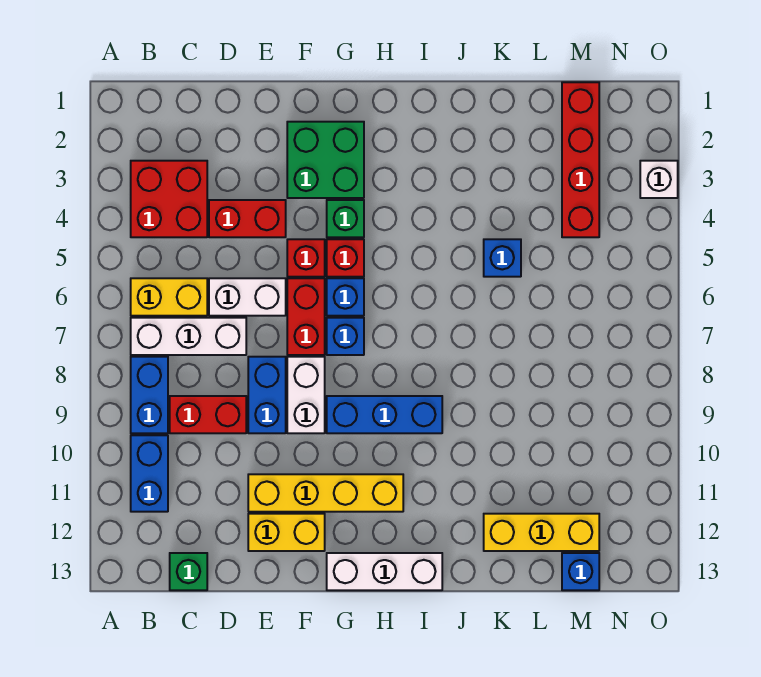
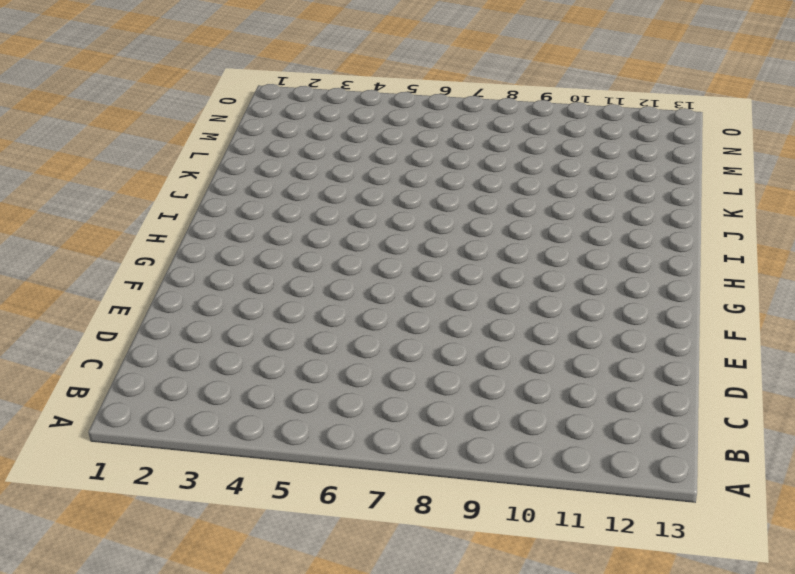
none -> red 2x2 brick [131,161,207,237]
none -> yellow 1x2 brick [131,278,207,316]
none -> white 1x3 brick [131,318,246,355]

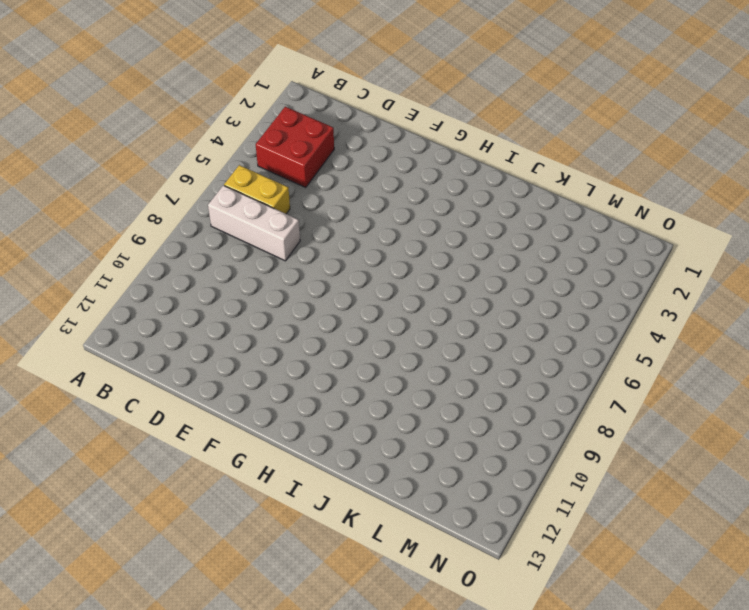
none -> blue 1x2 brick [131,357,168,433]
none -> blue 1x2 brick [131,435,168,512]
none -> red 1x2 brick [170,396,246,433]

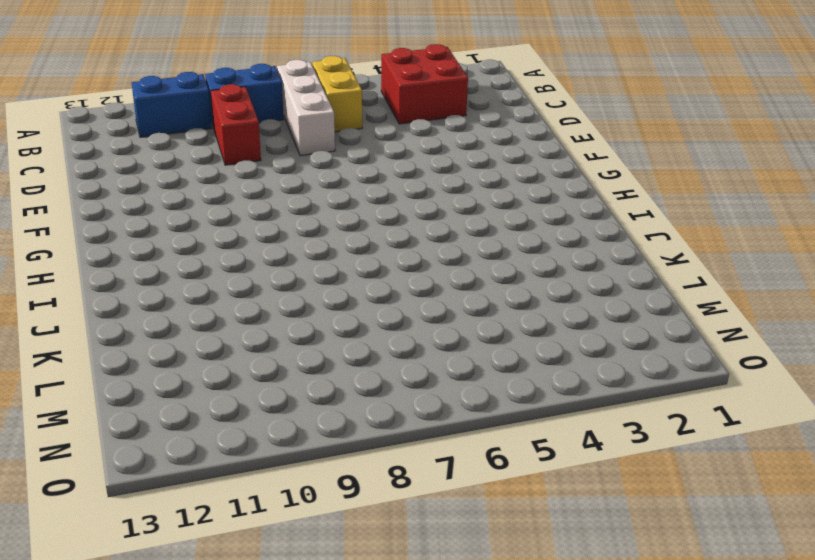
none -> green 1x1 brick [170,553,207,590]
none -> red 1x2 brick [209,200,286,237]
none -> white 1x2 brick [209,278,286,316]

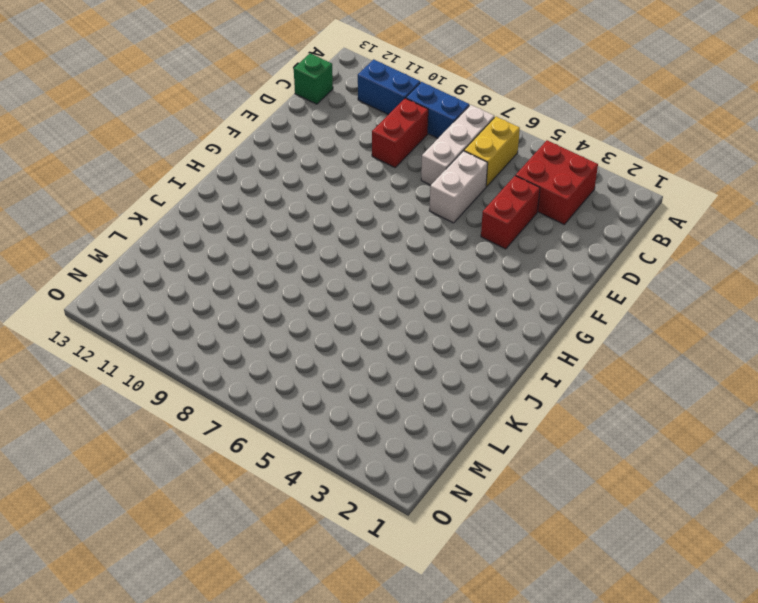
none -> blue 1x2 brick [248,357,286,433]
none -> yellow 1x4 brick [248,474,403,512]
none -> yellow 1x2 brick [248,514,325,551]

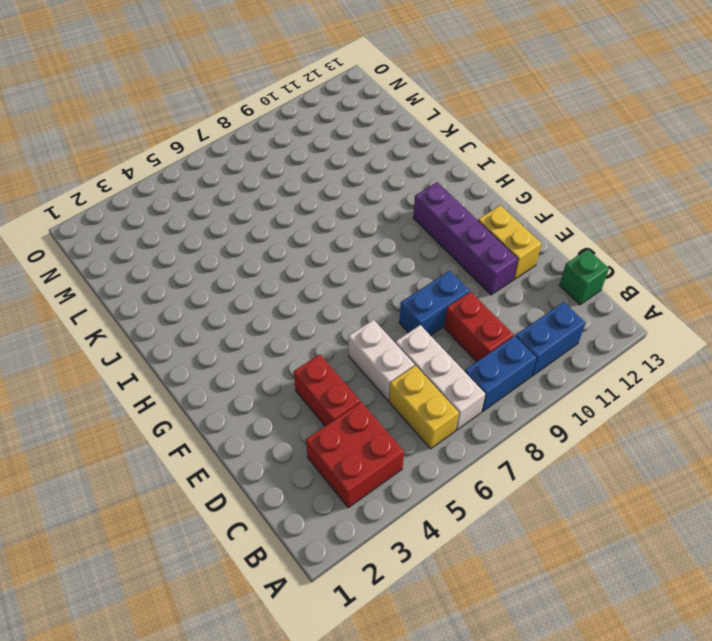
purple 1x4 brick [413,182,518,295] -> yellow 1x4 brick [248,474,403,512]
none -> green 2x2 brick [287,122,364,198]
none -> red 1x1 brick [287,239,325,277]
none -> red 1x2 brick [287,278,325,355]

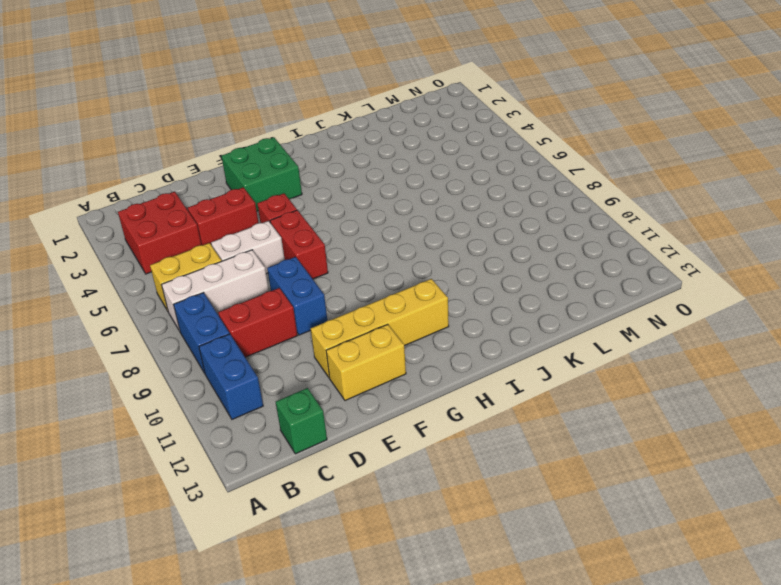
none -> white 1x2 brick [287,357,325,433]
none -> green 1x1 brick [327,200,364,237]
none -> red 1x1 brick [327,239,364,277]

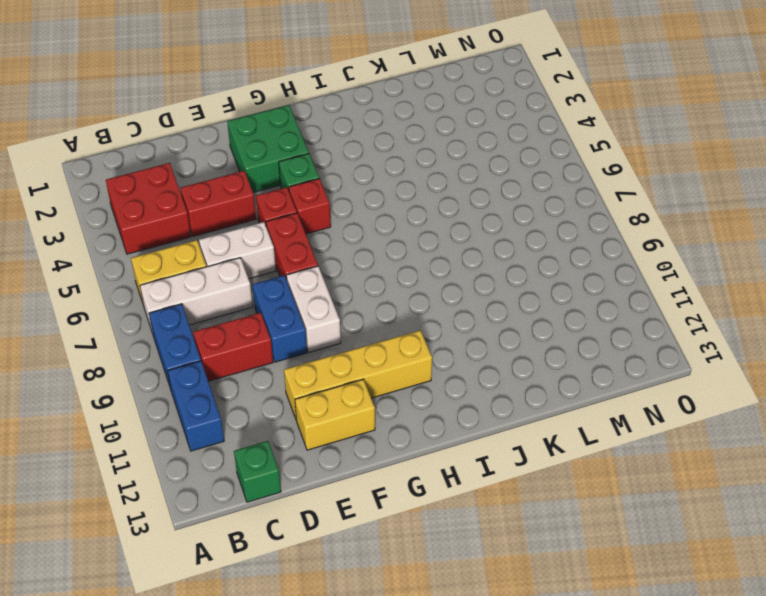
none -> blue 1x1 brick [327,278,364,316]
none -> blue 1x1 brick [327,318,364,355]
none -> blue 1x3 brick [327,396,442,433]

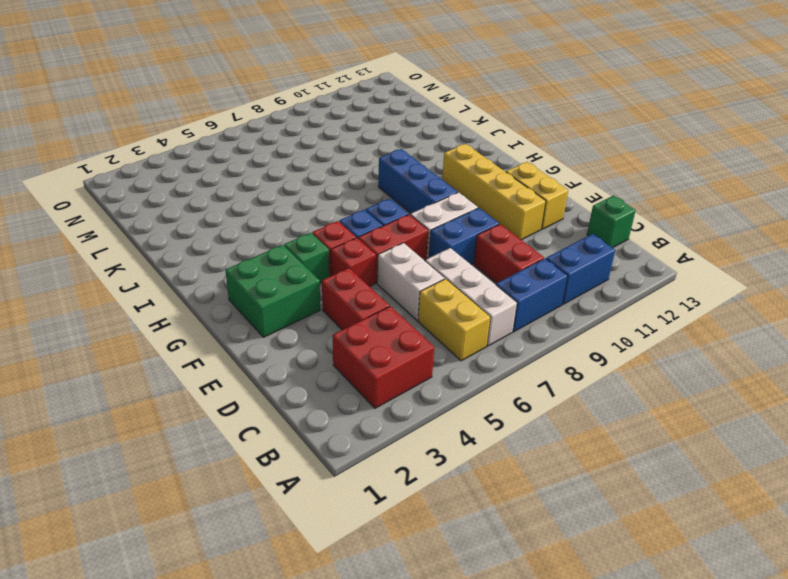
none -> white 1x3 brick [327,553,442,590]
none -> blue 1x1 brick [484,239,521,277]
none -> yellow 1x3 brick [484,514,599,551]

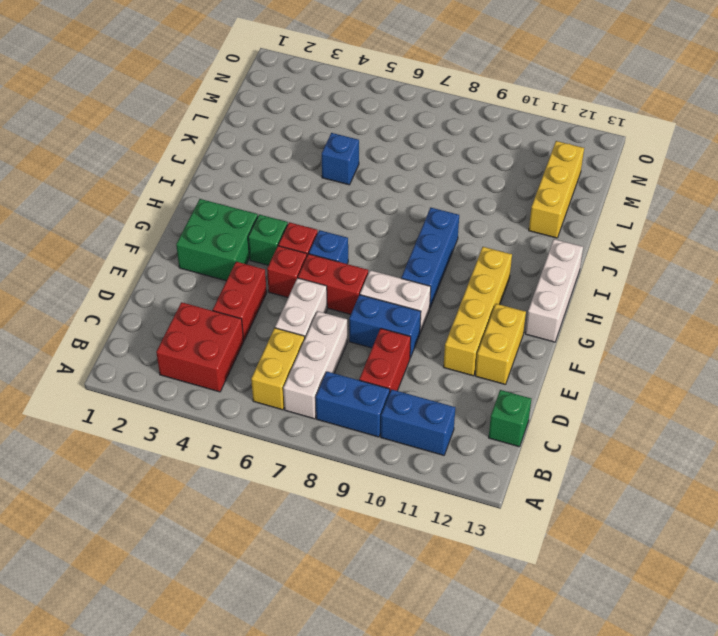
none -> blue 1x1 brick [327,318,364,355]
none -> red 1x4 brick [562,82,599,237]
none -> blue 1x1 brick [562,553,599,590]

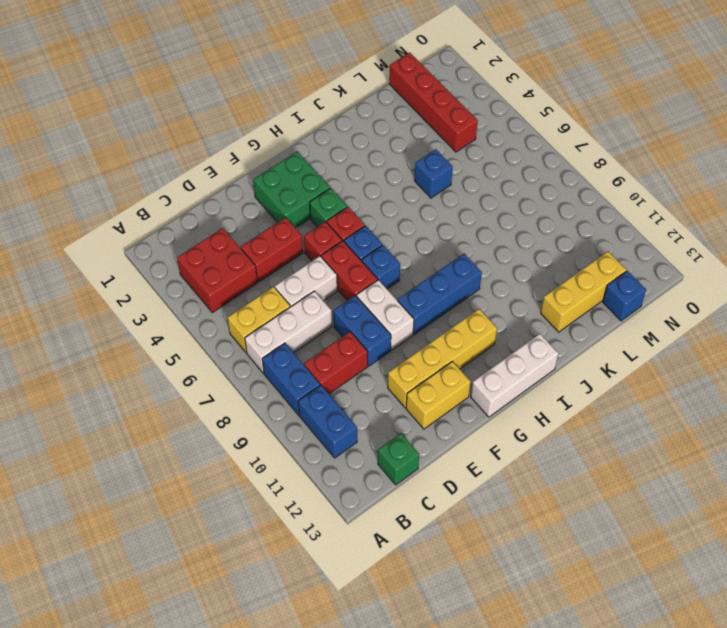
none -> white 1x1 brick [640,161,678,198]

